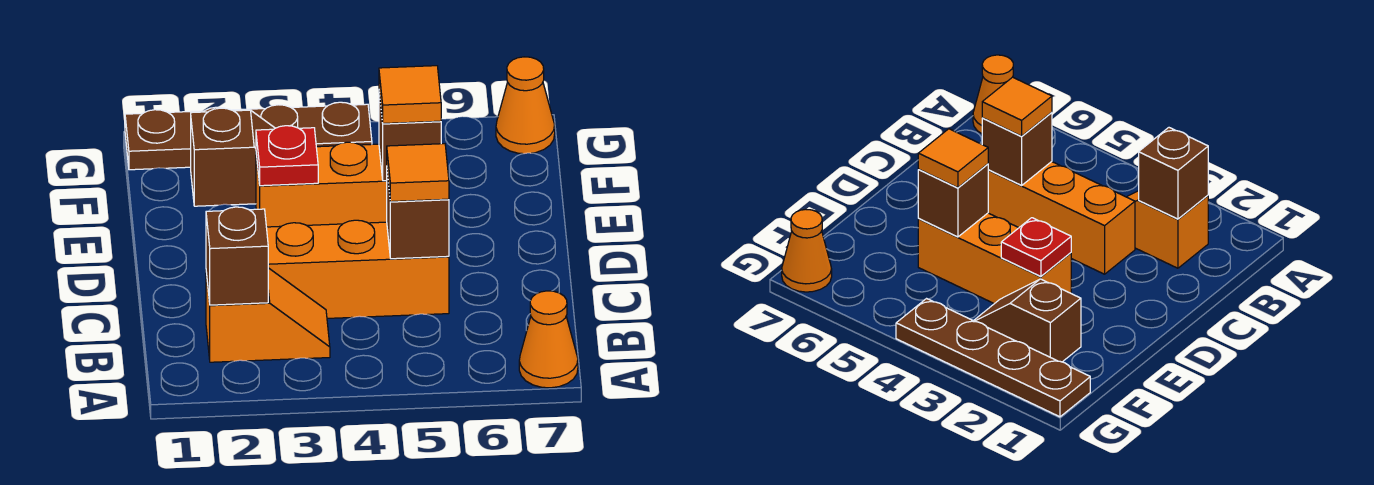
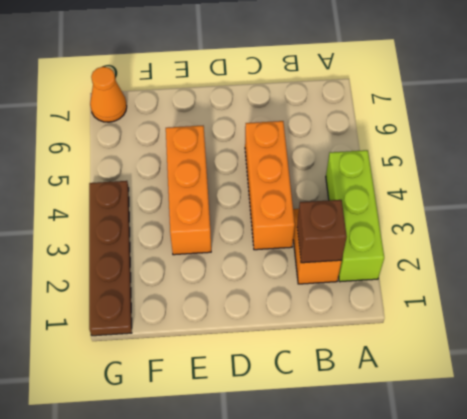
lime 1x3 brick [326,150,384,282] -> none
none -> orange 1x1 cone [519,291,578,388]
none -> brown 1x2 slope [191,108,275,206]
none -> brown 1x1 brick [387,173,449,259]

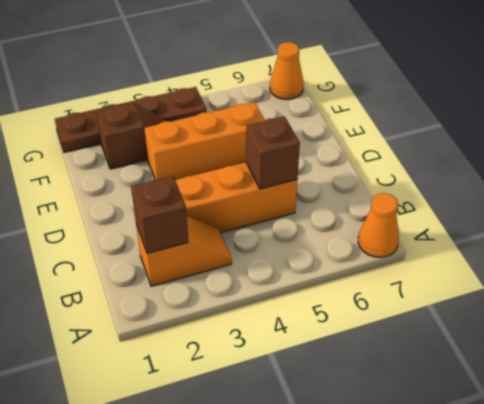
none -> red 1x1 plate [256,126,318,186]
none -> brown 1x1 brick [379,93,441,181]
none -> orange 1x1 tile [387,144,449,202]

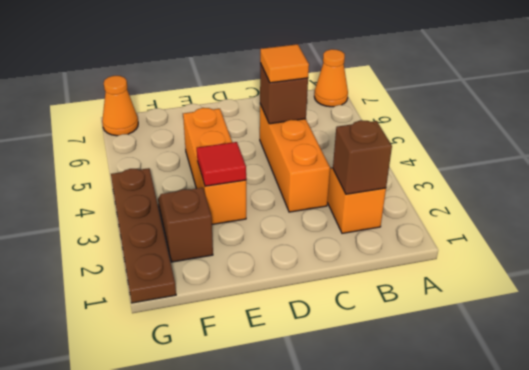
red 1x1 tile [197,142,246,186] -> red 1x1 plate [256,126,318,186]
none -> brown 1x1 brick [379,93,441,181]
none -> orange 1x1 tile [379,66,441,124]

